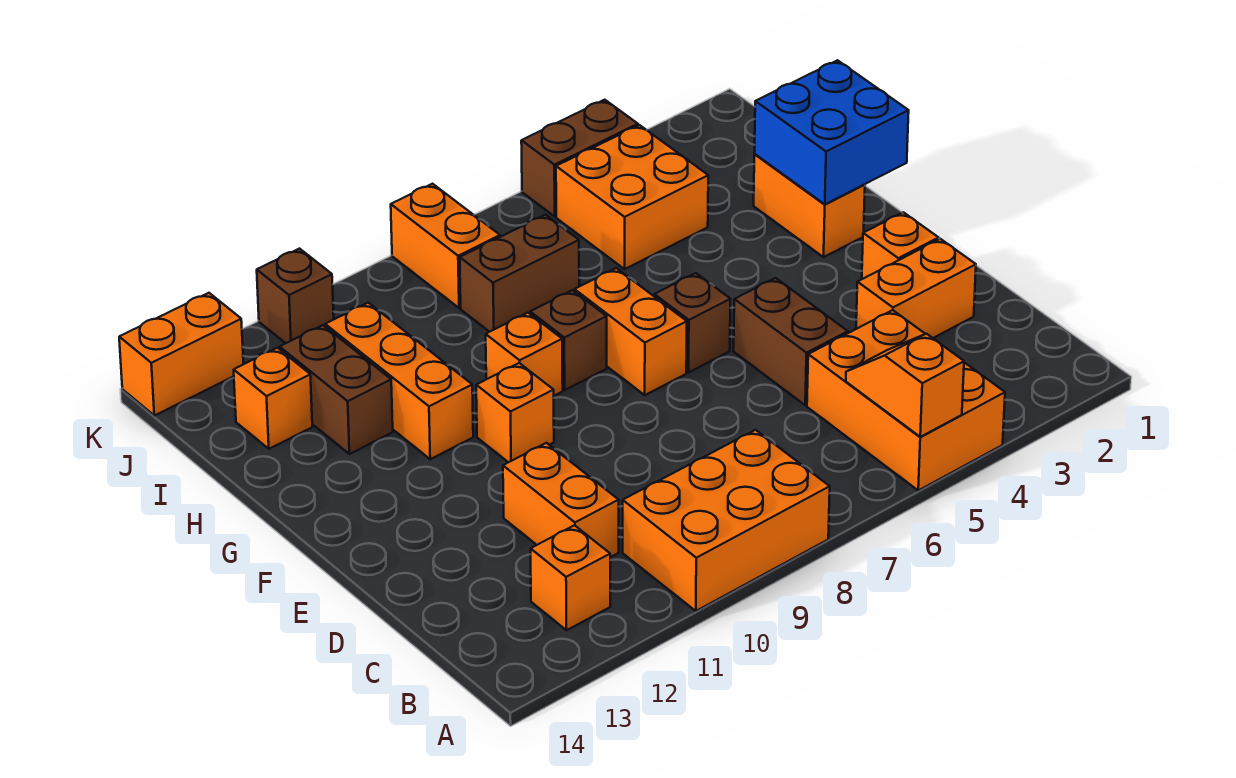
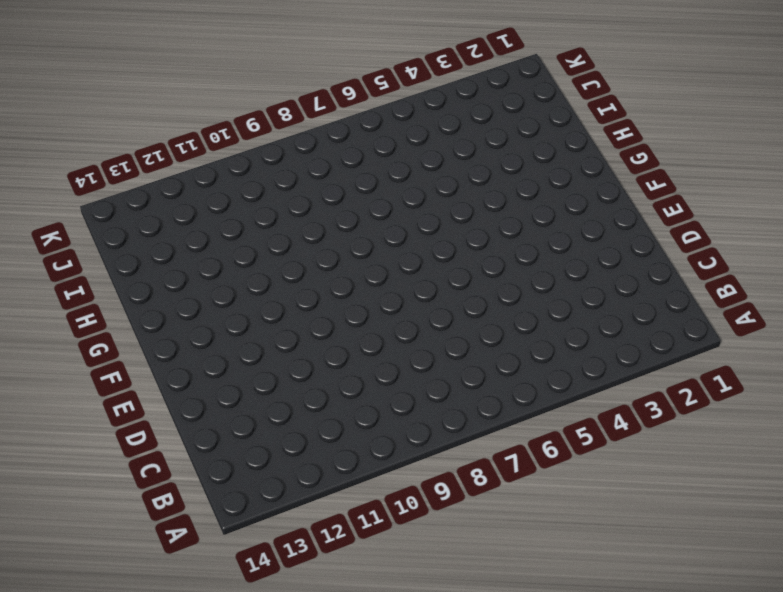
none -> orange 2x3 brick [807,310,1005,490]
none -> orange 2x3 brick [623,430,830,611]
none -> orange 1x1 brick [531,525,610,630]

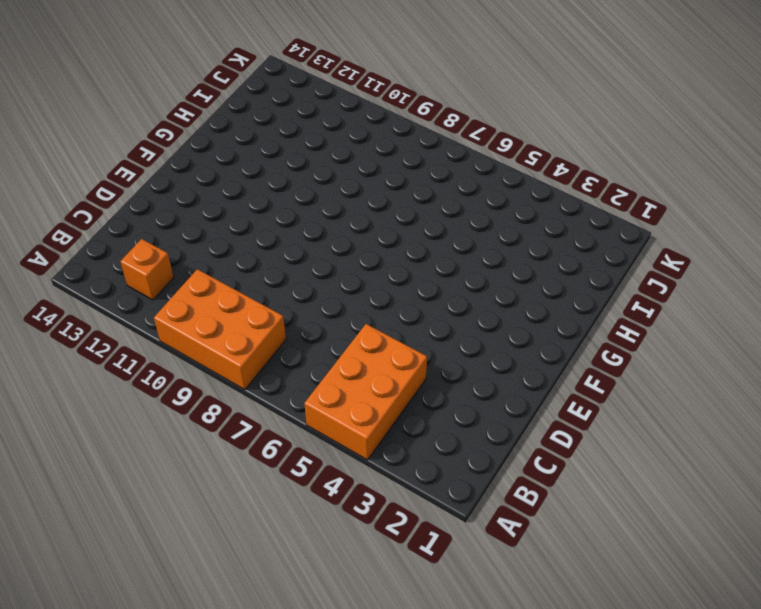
none -> orange 1x2 brick [503,443,619,557]
none -> orange 1x2 brick [856,239,976,338]
none -> brown 1x2 brick [734,278,848,405]

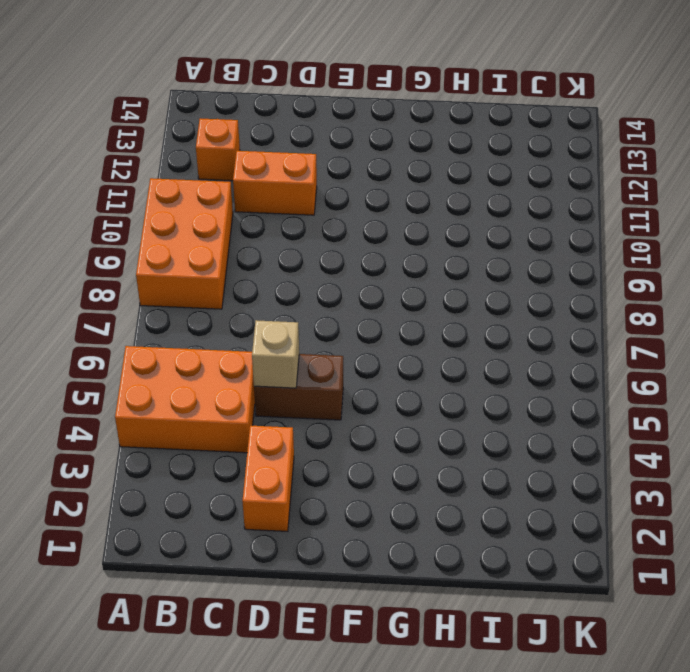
tan 1x1 brick [252,320,299,388] -> none
none -> orange 1x1 brick [862,212,939,279]
none -> brown 1x1 brick [654,273,730,373]
none -> orange 1x2 brick [575,268,687,395]

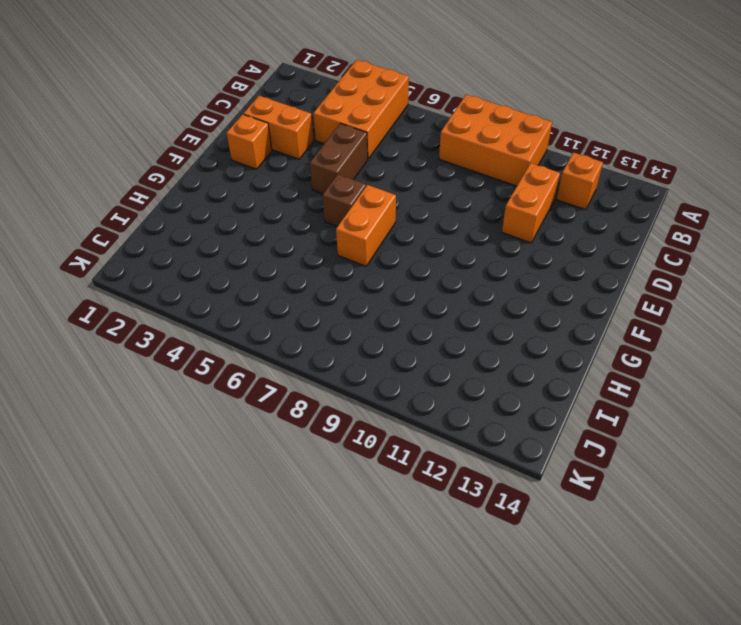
none -> orange 1x1 brick [476,363,554,462]
none -> orange 1x2 brick [754,154,865,257]
none -> brown 1x1 brick [530,290,607,390]

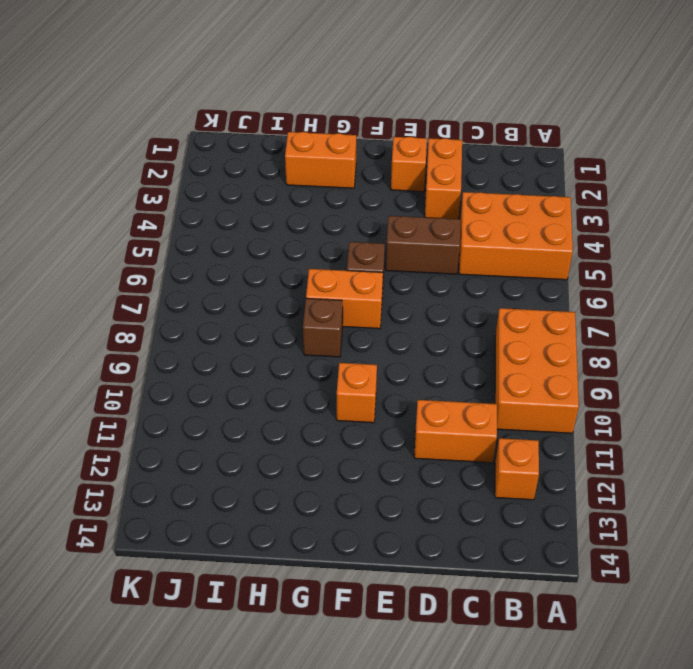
none -> orange 1x1 brick [486,313,563,396]
none -> orange 1x3 brick [325,303,473,459]
none -> brown 1x2 brick [280,325,393,454]

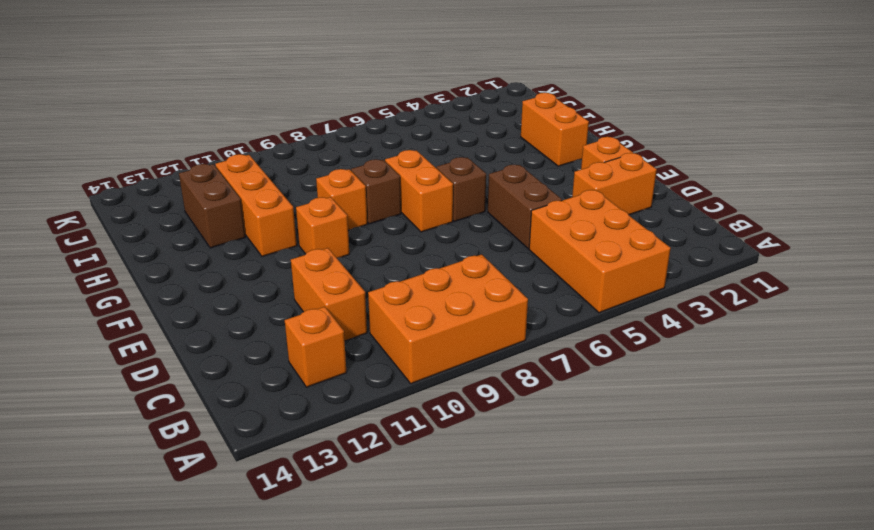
none -> orange 2x2 brick [556,125,708,269]
none -> brown 1x2 brick [460,215,579,332]
none -> orange 1x1 brick [234,348,312,449]

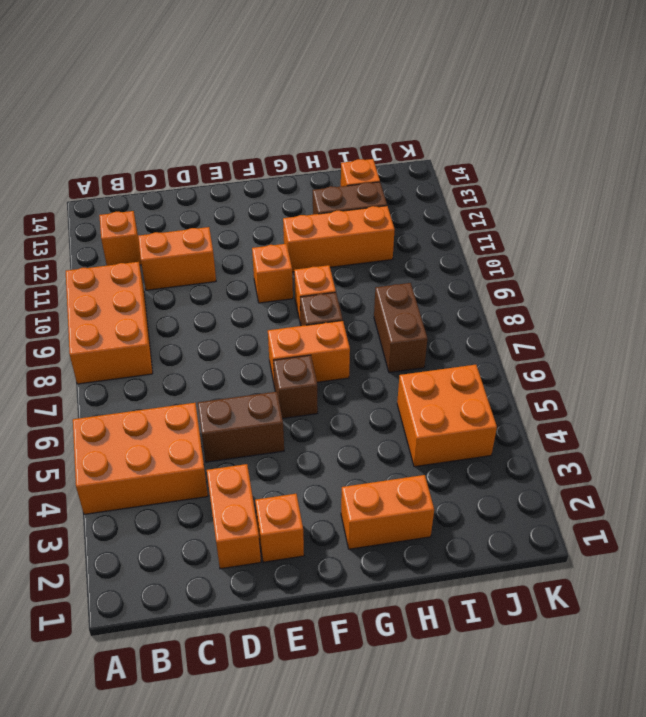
none -> orange 1x2 brick [391,184,500,308]
none -> brown 1x2 brick [521,100,638,217]
none -> brown 1x1 brick [257,249,334,343]

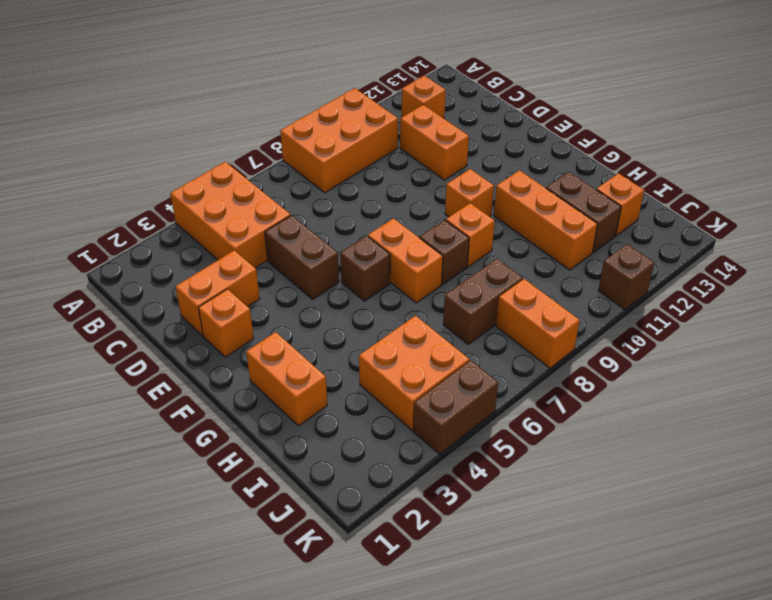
none -> orange 1x2 brick [119,293,243,416]
none -> orange 1x2 slope [846,334,964,437]
none -> blue 2x2 brick [754,60,909,204]

